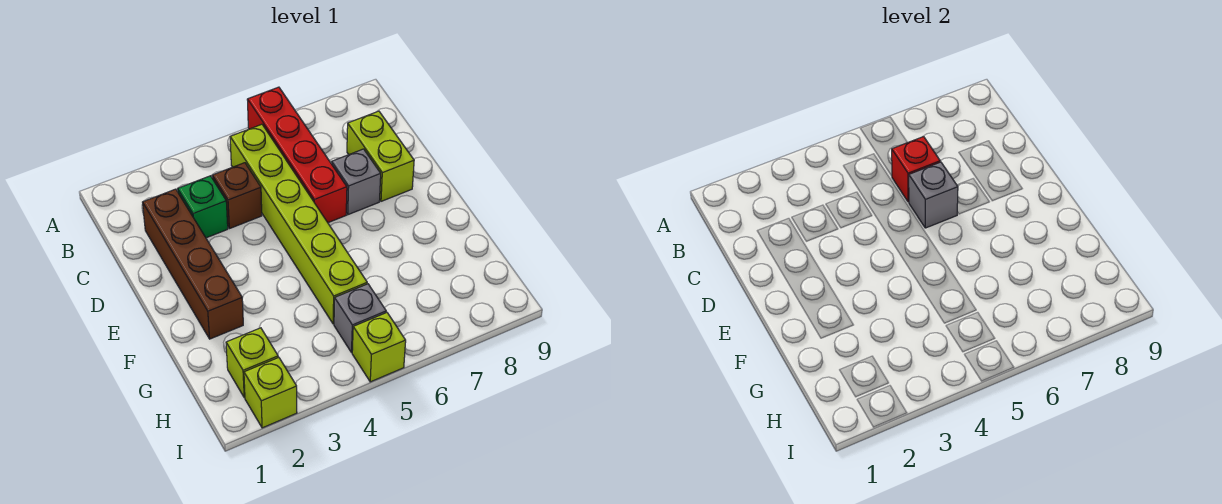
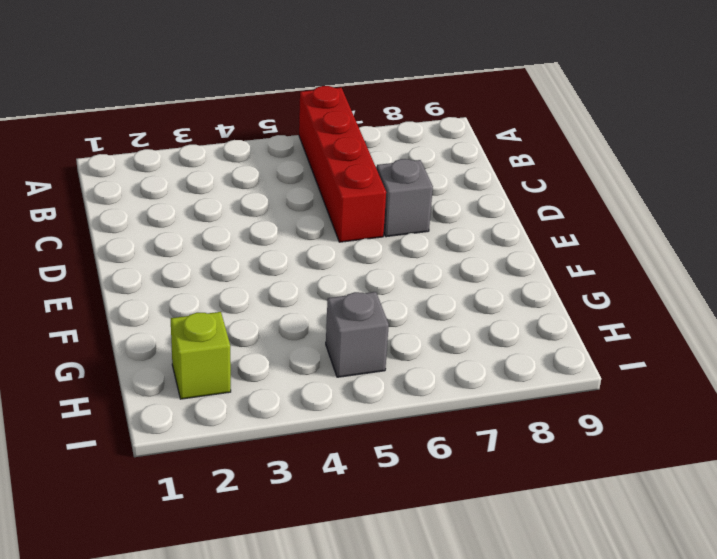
none -> lime 1x6 brick [230,124,367,324]
none -> brown 1x4 brick [143,189,243,339]
none -> green 1x1 brick [178,176,228,238]

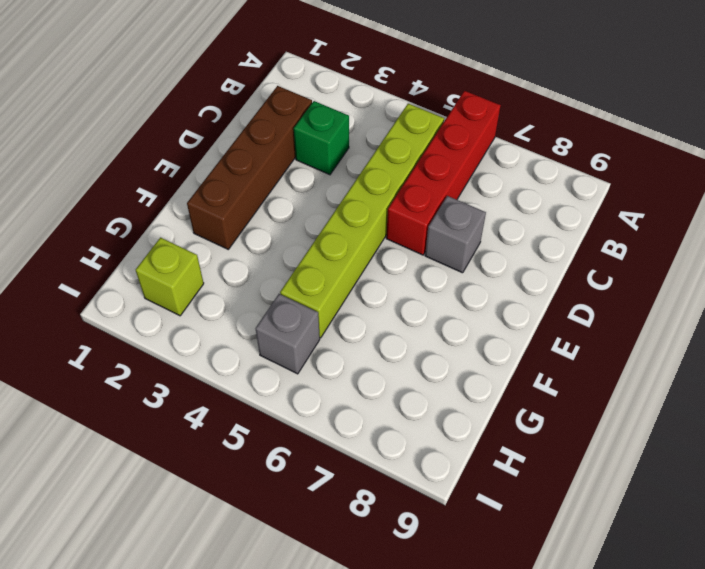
none -> brown 1x1 brick [212,163,262,229]
none -> lime 1x2 brick [347,111,414,201]
none -> lime 1x1 brick [244,357,297,428]

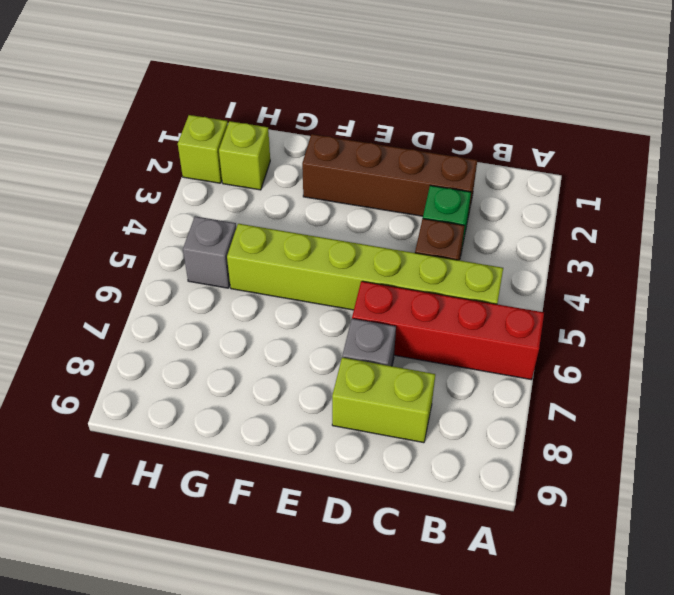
none -> lime 1x1 brick [352,312,406,382]
none -> red 1x1 brick [892,137,940,202]
none -> grey 1x1 brick [909,162,958,228]

